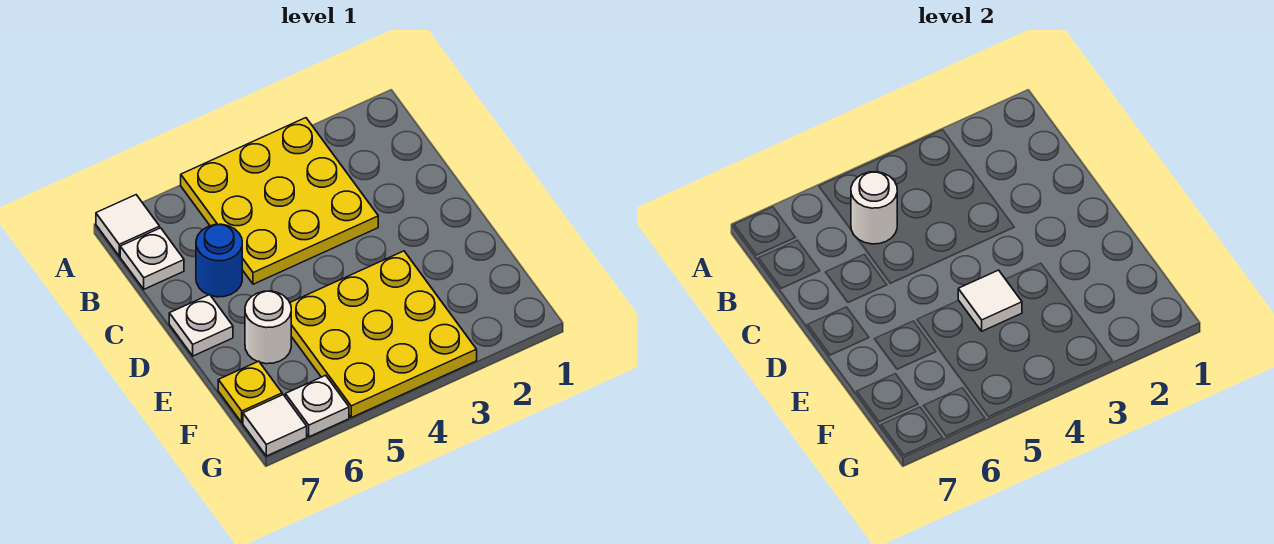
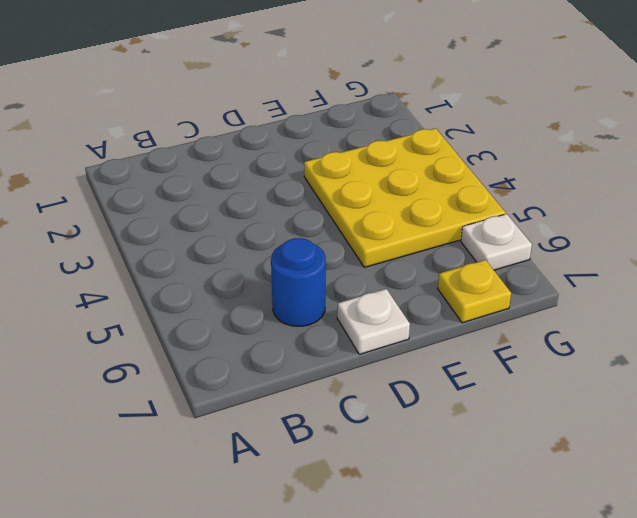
none -> yellow 3x3 plate [181,118,378,284]
none -> white 1x1 tile [96,195,160,256]
none -> white 1x1 plate [120,228,184,289]

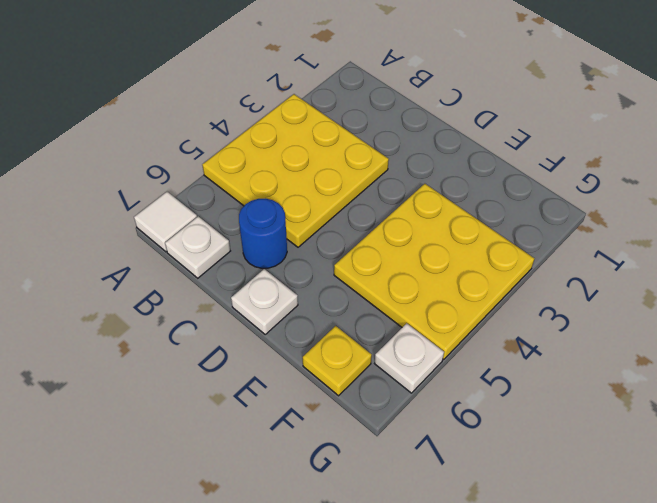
none -> white 1x1 round brick [245,291,291,364]
none -> white 1x1 tile [243,395,307,456]
none -> white 1x1 round brick [851,172,897,244]

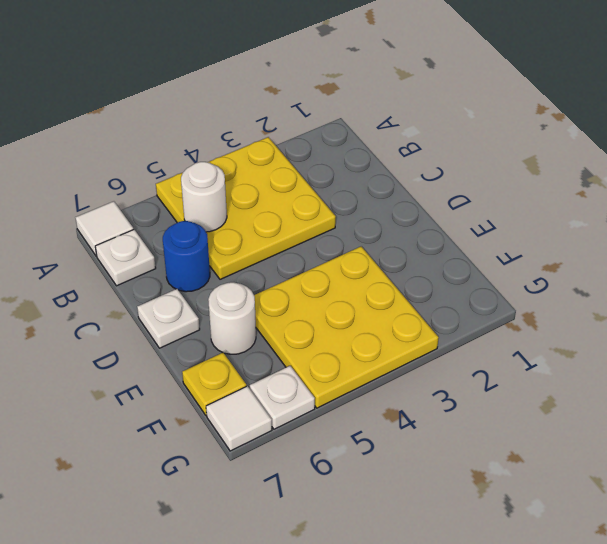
none -> white 1x1 tile [958,270,1022,331]

